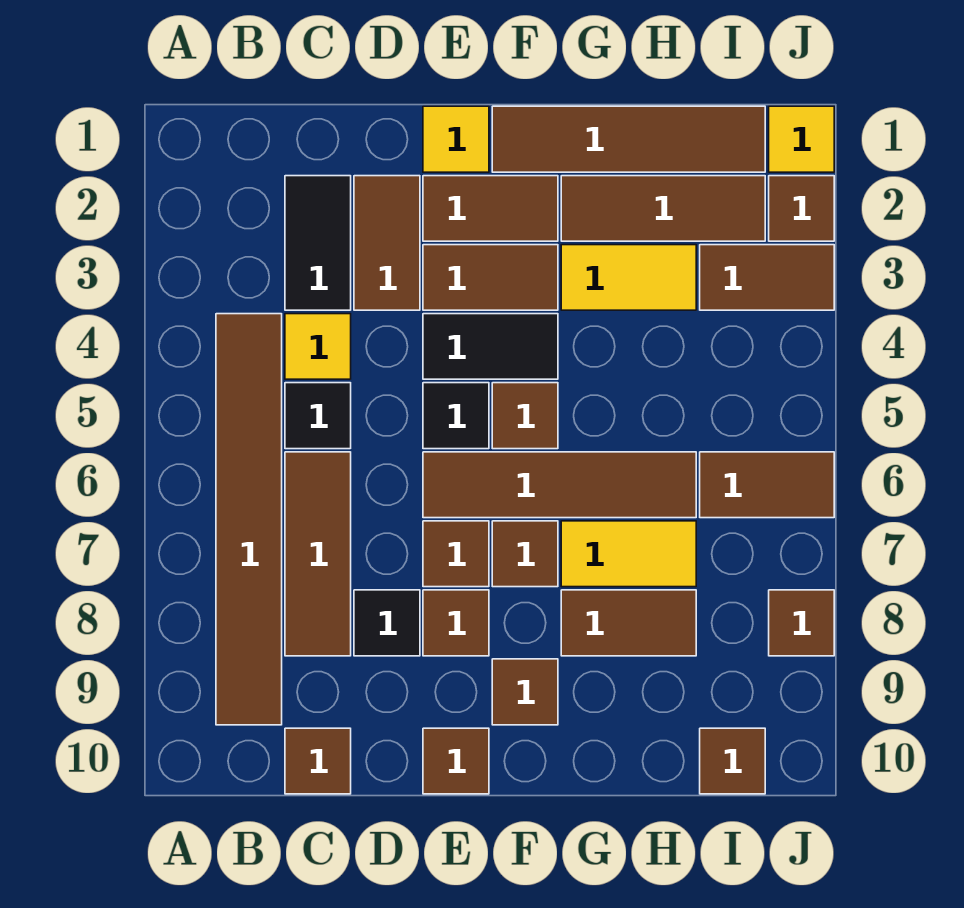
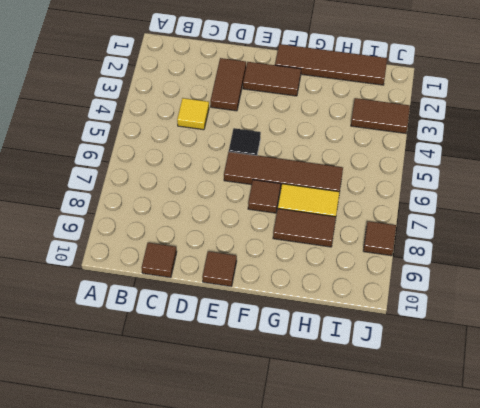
none -> brown 1x6 tile [216,314,282,725]
none -> black 1x2 tile [285,176,351,310]
none -> black 1x1 tile [285,383,351,449]
none -> brown 1x3 tile [285,452,351,656]

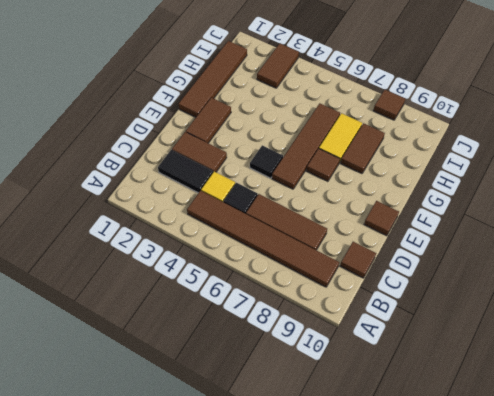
none -> black 1x1 tile [354,590,420,656]
none -> yellow 1x1 tile [423,106,489,172]
none -> brown 1x2 tile [423,245,558,310]
none -> black 1x2 tile [423,314,558,379]

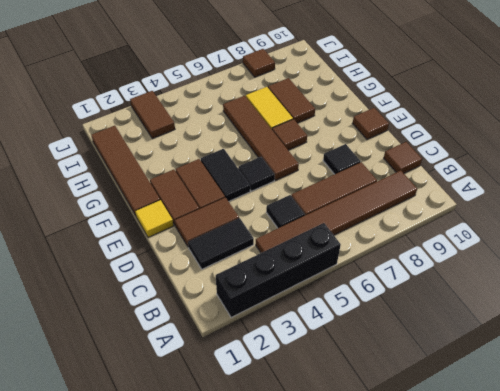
black 1x4 brick [216,223,341,318] -> none
none -> yellow 1x1 tile [285,314,351,379]
none -> brown 1x1 tile [423,521,489,587]
none -> brown 1x1 tile [423,590,489,656]
none -> brown 1x1 tile [492,383,558,449]

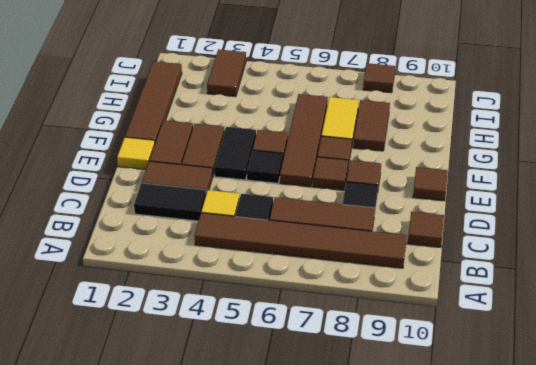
none -> brown 1x1 tile [492,659,558,725]
none -> brown 1x3 tile [561,176,765,241]
none -> yellow 1x2 tile [561,245,696,310]
none -> brown 1x2 tile [700,452,834,518]

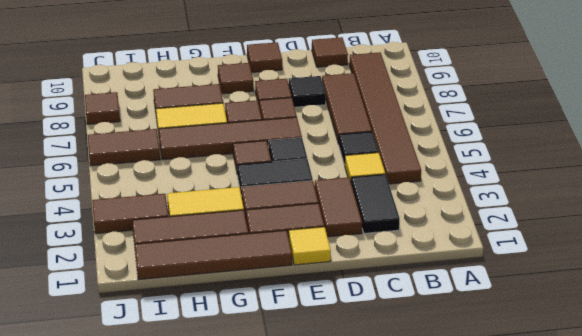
none -> brown 1x1 tile [700,728,765,794]
none -> yellow 1x1 tile [769,106,834,172]
none -> brown 1x1 tile [769,176,834,241]

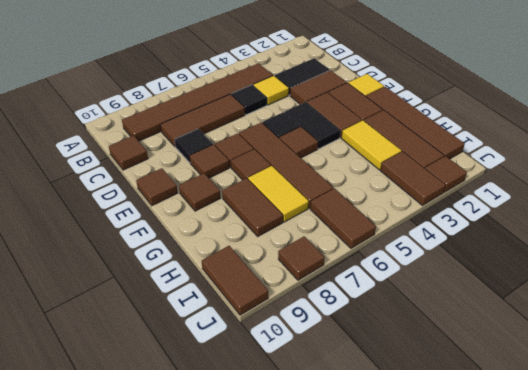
brown 1x2 tile [202,246,268,315] -> brown 1x1 tile [700,728,765,794]
none -> yellow 1x1 tile [769,106,834,172]

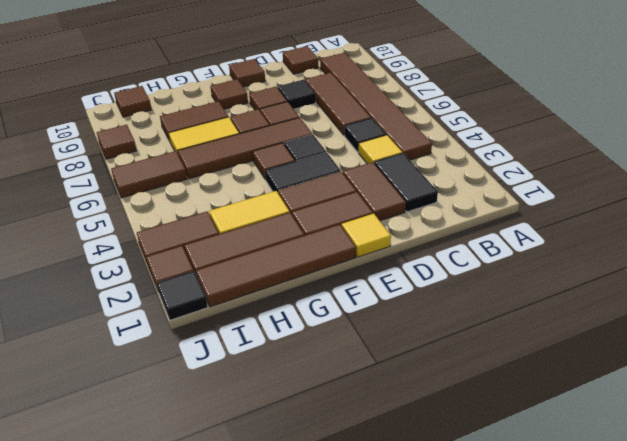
black 1x1 tile [157,271,208,320] -> yellow 1x1 tile [769,106,834,172]

